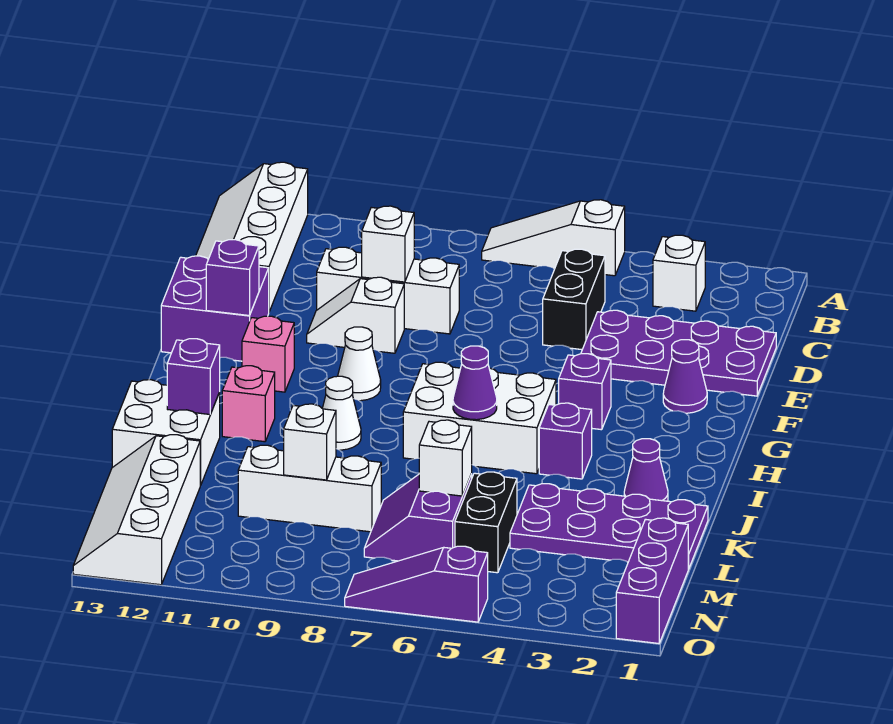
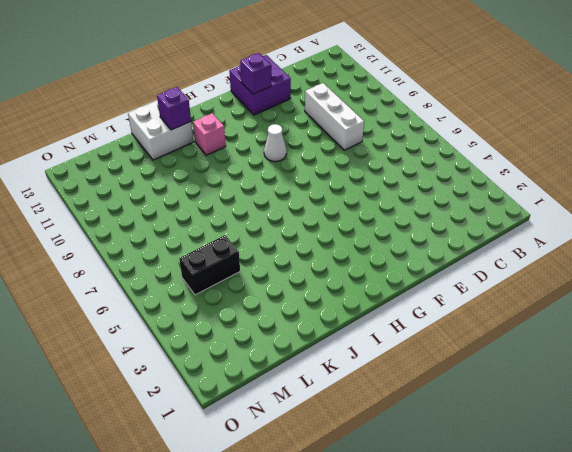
none -> white 1x3 slope [482,200,625,276]
none -> white 2x4 slope [196,162,308,312]
none -> white 1x1 brick [653,235,705,311]
none -> black 1x2 brick [543,249,605,350]

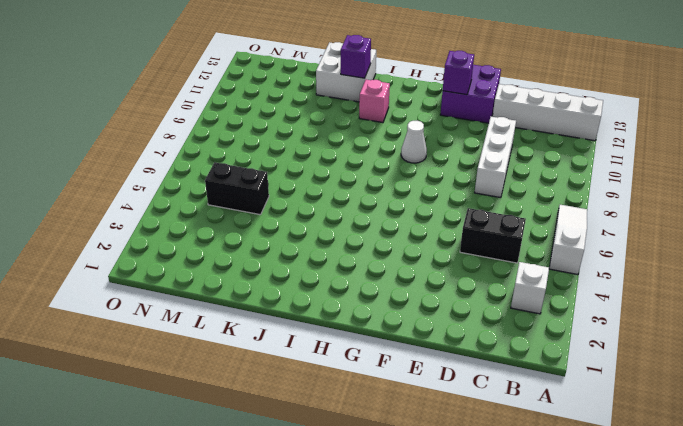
none -> purple 2x4 plate [581,310,776,396]
none -> white 1x2 slope [307,277,404,353]
none -> purple 1x1 cone [663,340,707,413]
none -> purple 1x1 brick [559,354,611,430]

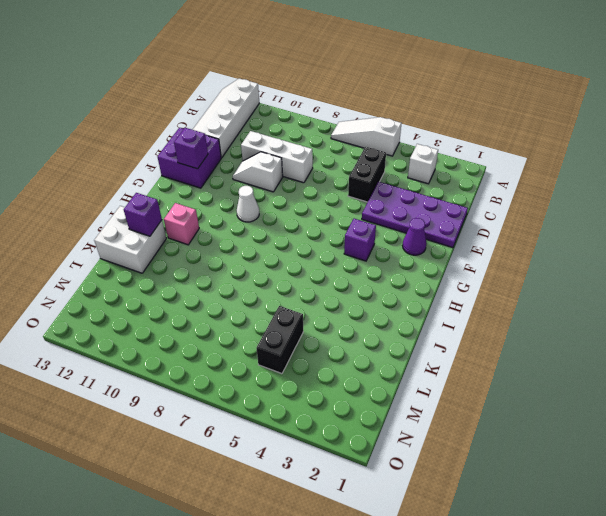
none -> pink 1x1 brick [242,316,294,392]
none -> white 2x3 brick [403,362,556,474]
none -> purple 1x1 brick [539,403,592,479]
none -> white 1x1 cone [322,376,361,450]

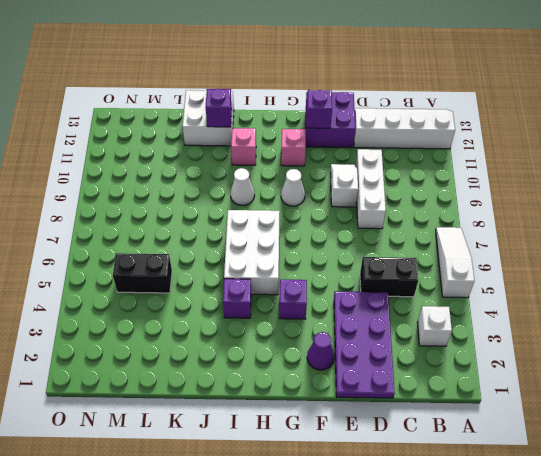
none -> purple 1x1 cone [624,439,668,501]
none -> purple 2x4 plate [510,484,708,569]
none -> purple 2x2 slope [364,474,472,561]
none -> white 1x3 brick [238,445,381,532]

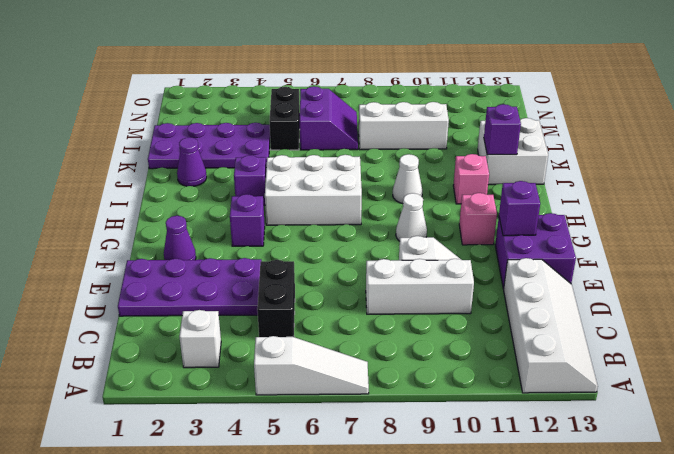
none -> white 2x4 slope [73,435,200,585]
none -> purple 1x3 brick [616,518,688,643]
none -> purple 1x3 slope [345,546,488,622]
none -> white 1x1 brick [362,206,414,282]

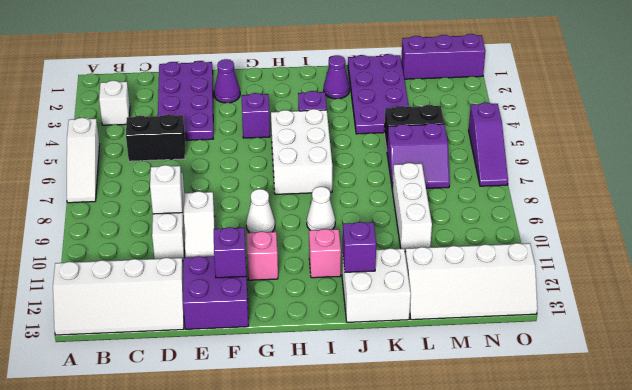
none -> purple 1x1 cone [453,346,497,420]
none -> white 1x1 brick [419,420,472,496]
none -> white 1x1 brick [284,404,336,480]

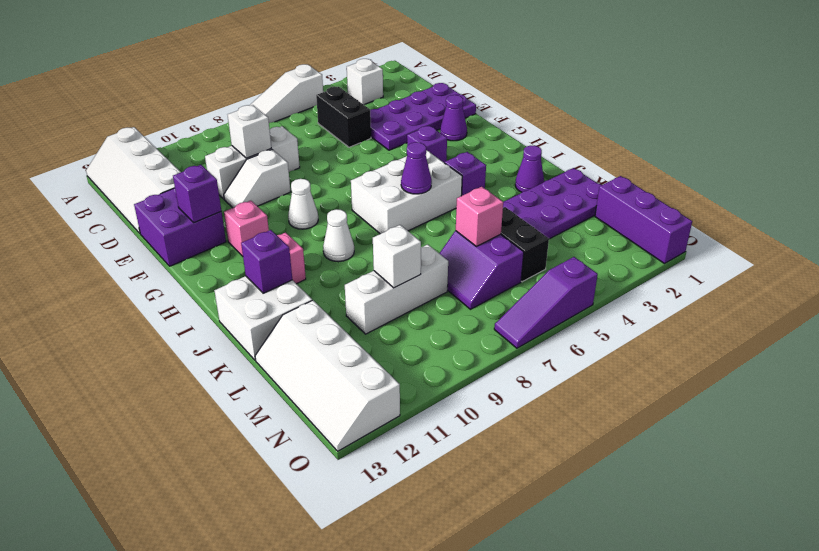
pink 1x1 brick [456,187,503,246] -> white 1x1 brick [419,420,472,496]

